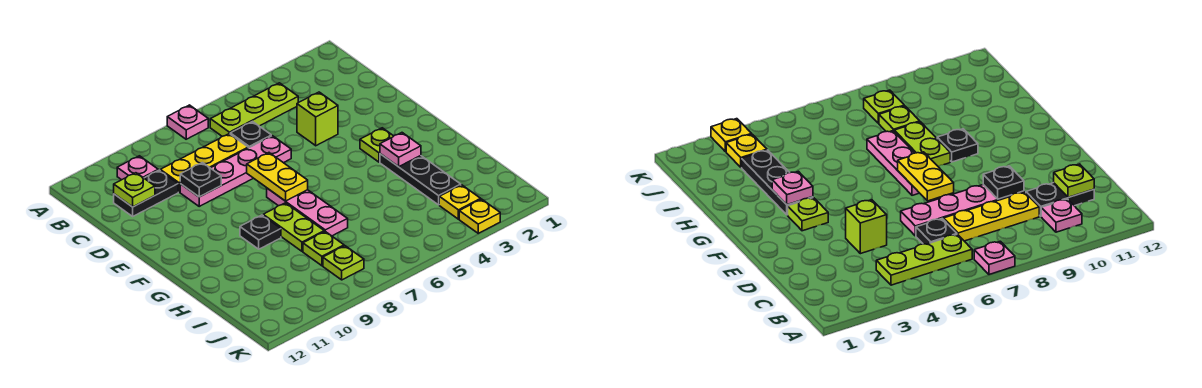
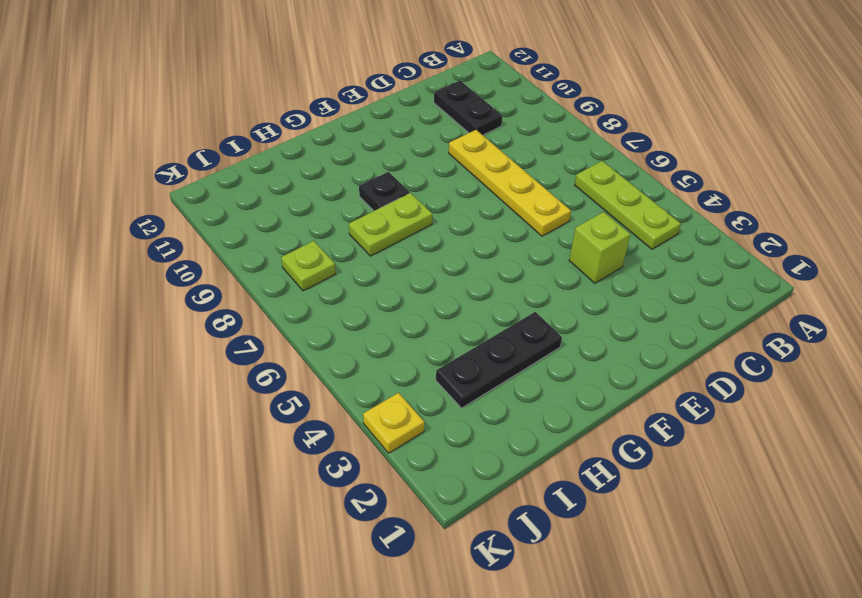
yellow 1x4 plate [449,130,571,236] -> pink 1x4 plate [180,136,291,206]
none -> pink 1x1 plate [167,105,208,139]
none -> pink 1x1 plate [117,156,158,180]
none -> black 1x1 plate [230,122,271,148]

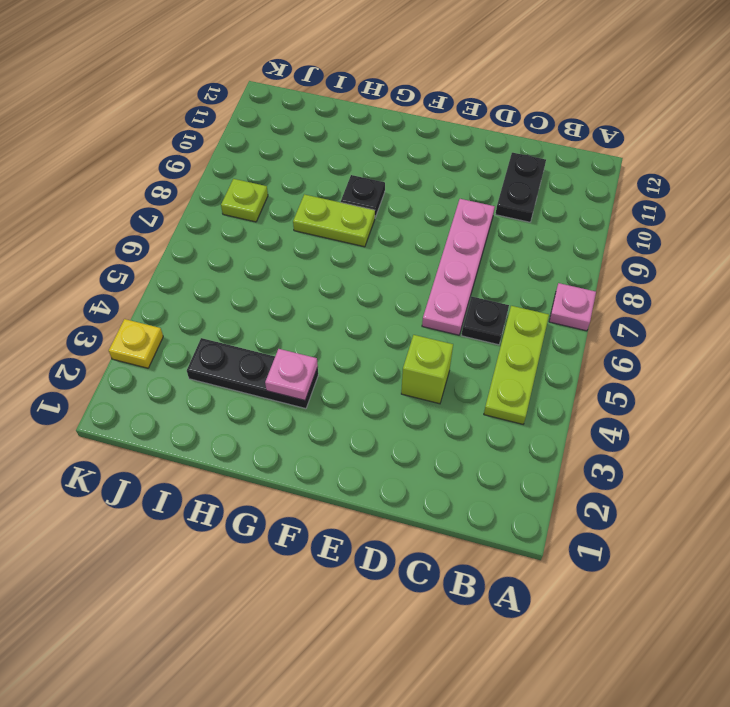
none -> pink 1x1 plate [117,156,158,180]
none -> yellow 1x3 plate [160,134,248,192]
none -> lime 1x1 plate [360,128,393,162]

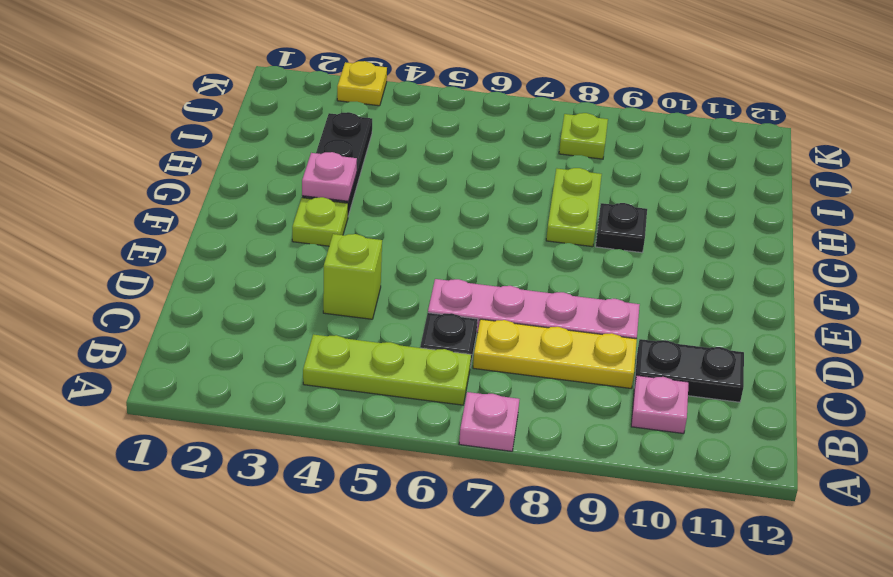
none -> pink 1x3 plate [267,188,348,236]
none -> lime 1x1 plate [303,232,344,266]
none -> yellow 1x1 plate [439,185,481,219]

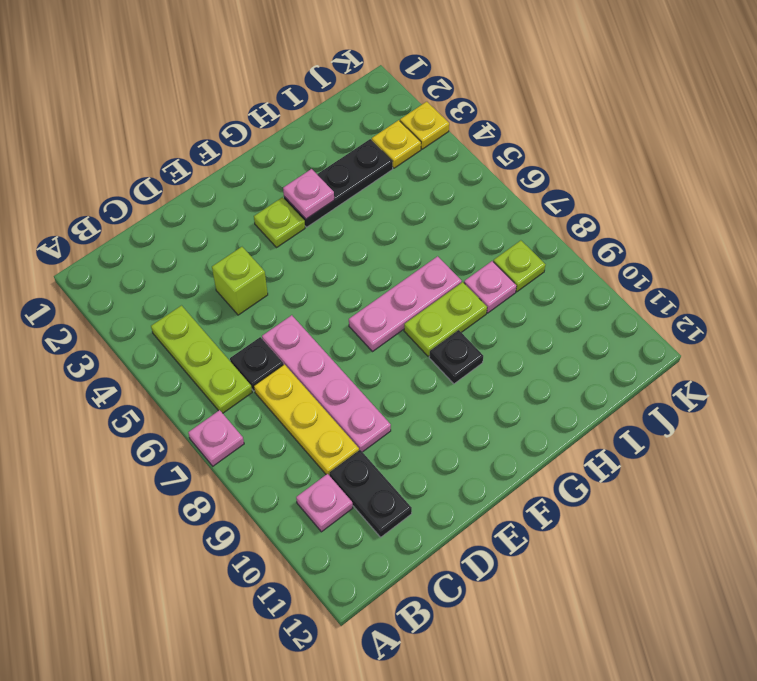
pink 1x1 plate [464,261,517,313] -> lime 1x1 plate [303,232,344,266]
none -> lime 1x1 plate [114,173,155,207]
none -> black 1x1 plate [180,163,221,197]
none -> yellow 1x2 plate [247,153,308,201]

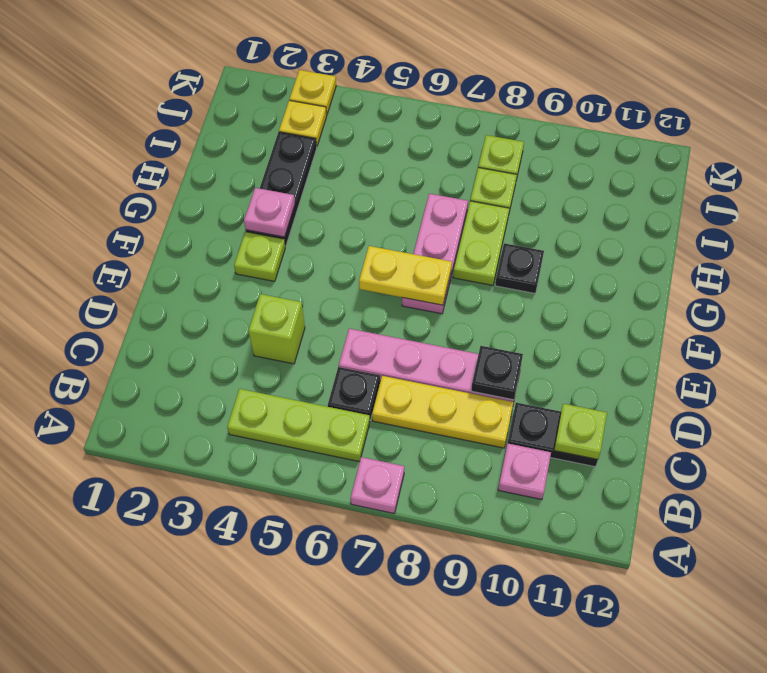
yellow 1x2 plate [359,246,452,305] -> yellow 1x2 plate turned to [247,153,308,201]

